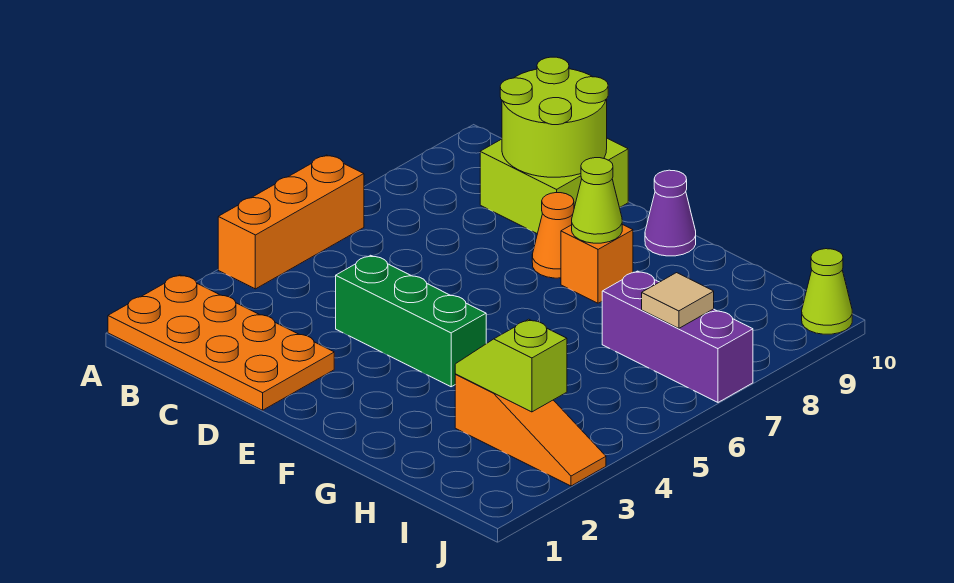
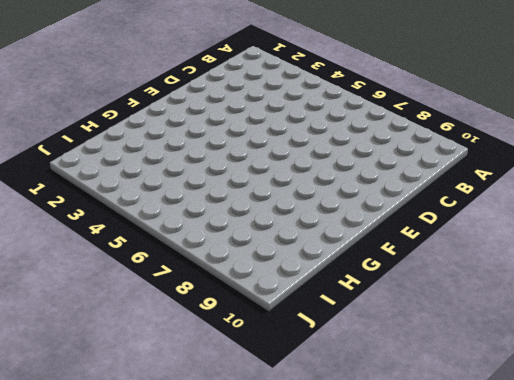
none -> orange 2x4 plate [108,275,334,410]
none -> orange 1x3 brick [218,155,364,289]
none -> lime 2x2 brick [480,138,628,234]

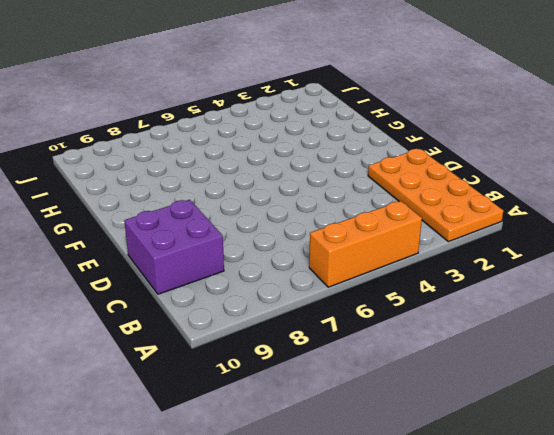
purple 2x2 brick [124,200,224,294] -> lime 2x2 brick [480,138,628,234]
none -> green 1x3 brick [336,255,486,387]
none -> orange 1x1 cone [532,193,574,278]
none -> orange 1x1 brick [561,224,633,303]

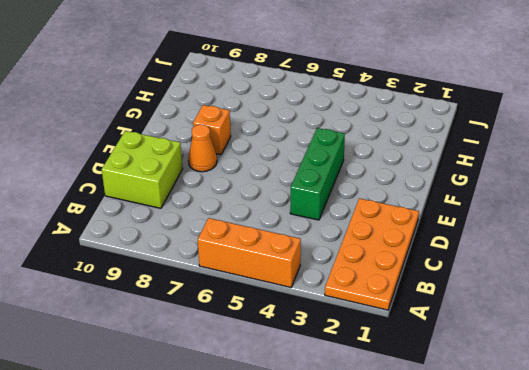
none -> purple 1x1 cone [645,170,696,256]
none -> orange 1x3 slope [455,374,606,486]
none -> purple 1x3 brick [602,271,753,402]

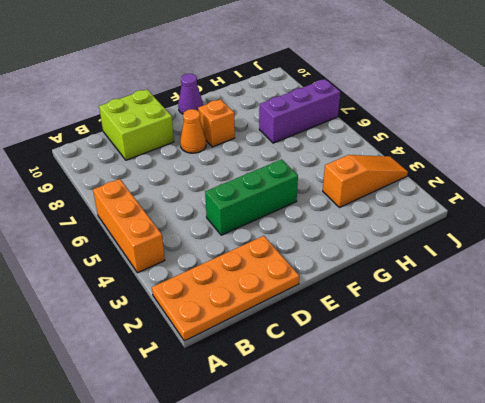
none -> lime 1x1 cone [802,249,852,334]
none -> lime 2x2 round brick [500,57,608,177]
none -> lime 1x1 cone [572,158,622,243]

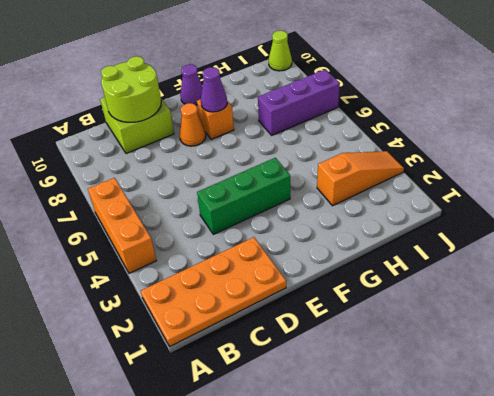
purple 1x1 cone [201,67,227,112] -> lime 1x1 cone [572,158,622,243]
none -> lime 1x2 slope [455,319,567,412]
none -> tan 1x1 tile [642,273,714,328]

